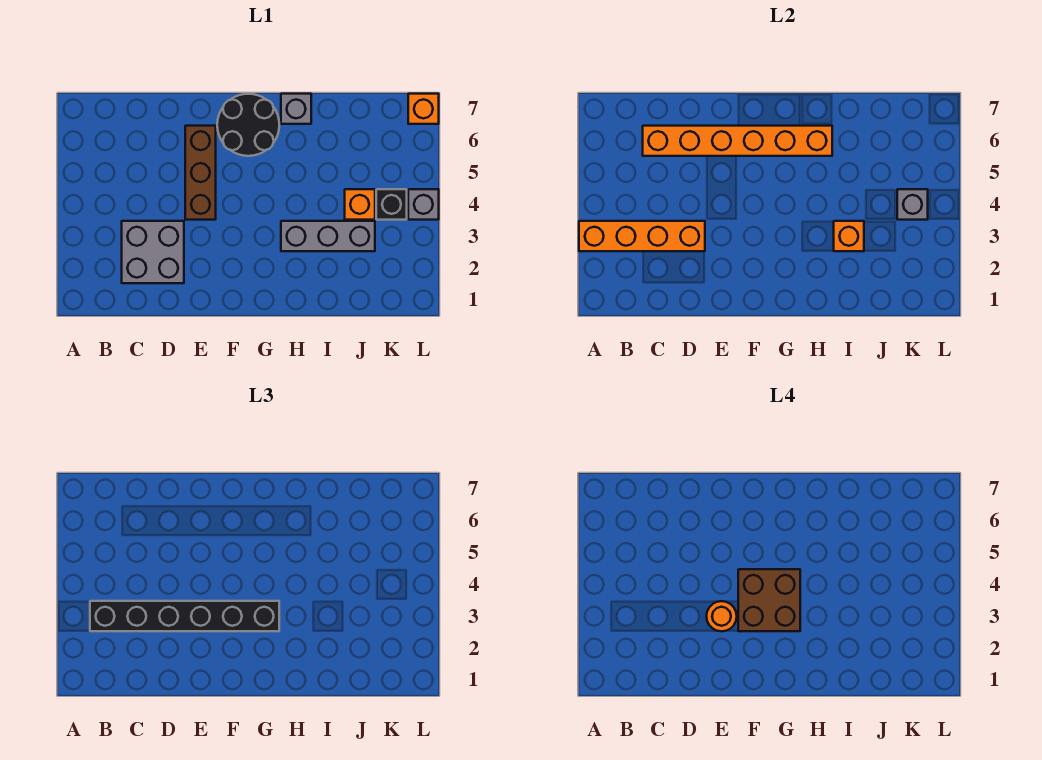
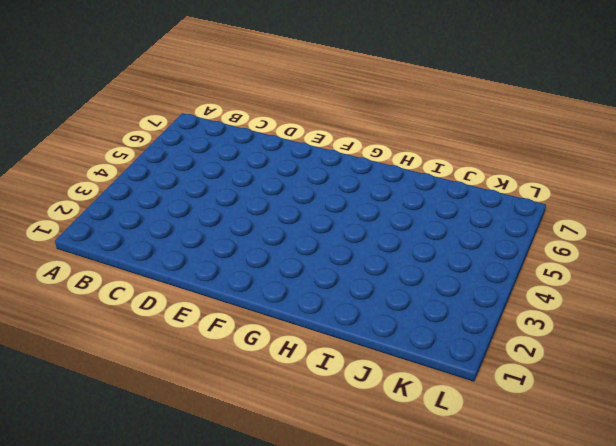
none -> grey 2x2 brick [122,221,184,283]
none -> brown 1x3 brick [185,126,216,220]
none -> black 2x2 round brick [217,94,279,156]

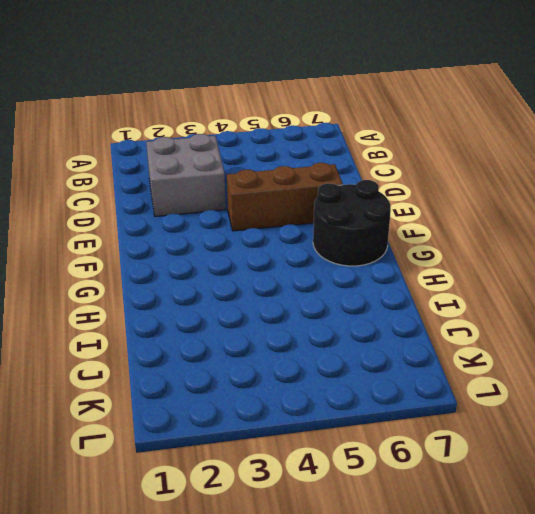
none -> grey 1x3 brick [281,221,375,251]
none -> grey 1x1 brick [281,94,311,124]
none -> orange 1x1 brick [345,189,375,220]

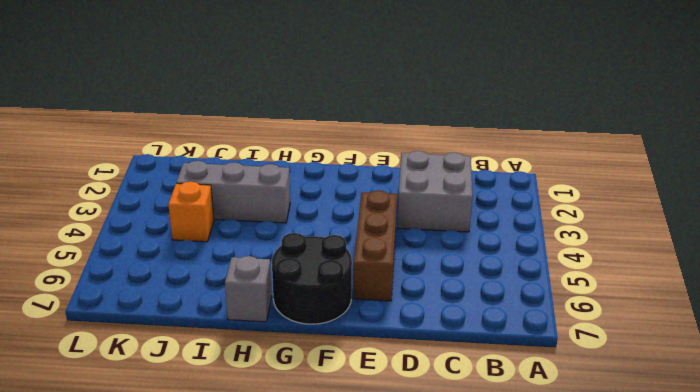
none -> black 1x1 brick [376,189,407,220]
none -> grey 1x1 brick [408,189,439,220]
none -> orange 1x1 brick [408,94,439,124]

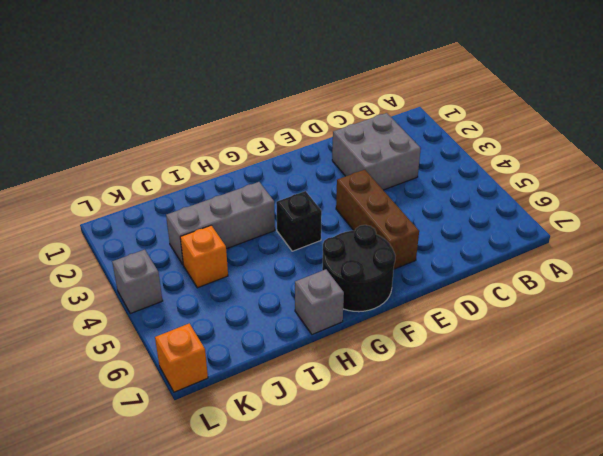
black 1x1 brick [276,191,322,251] -> black 1x1 brick moved to [376,189,407,220]
none -> orange 1x4 brick [579,221,705,251]
none -> orange 1x6 brick [643,126,832,156]
none -> orange 1x1 brick [834,221,864,251]

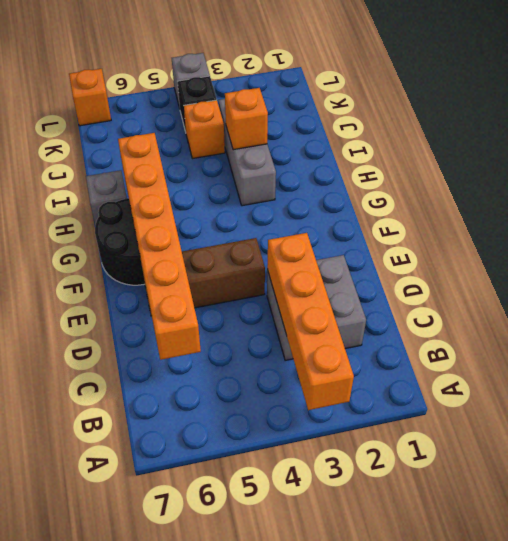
none -> grey 1x1 brick [897,189,928,220]
none -> black 1x6 brick [90,601,279,631]
none -> orange 1x1 round brick [706,601,737,631]

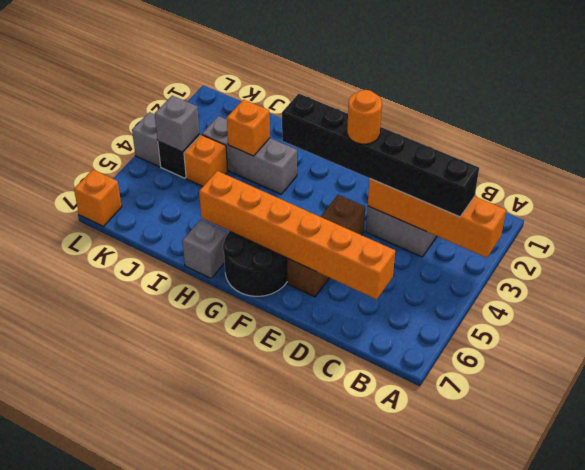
none -> brown 2x2 brick [738,569,800,631]

